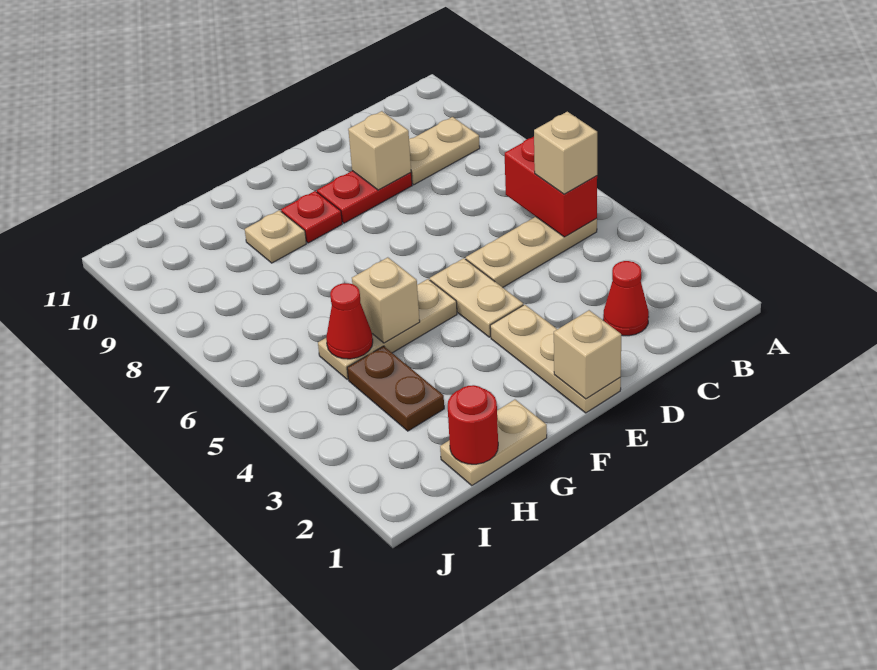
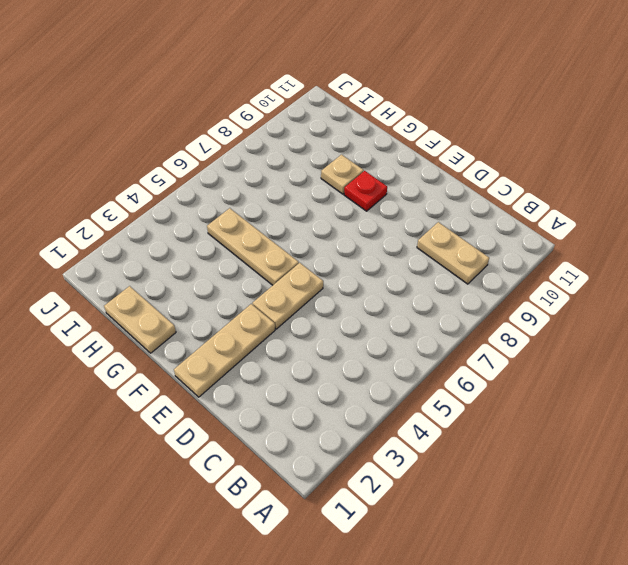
none -> tan 1x3 plate [466,217,597,287]
none -> red 1x1 cone [603,261,649,336]
none -> red 1x2 plate [317,171,412,223]

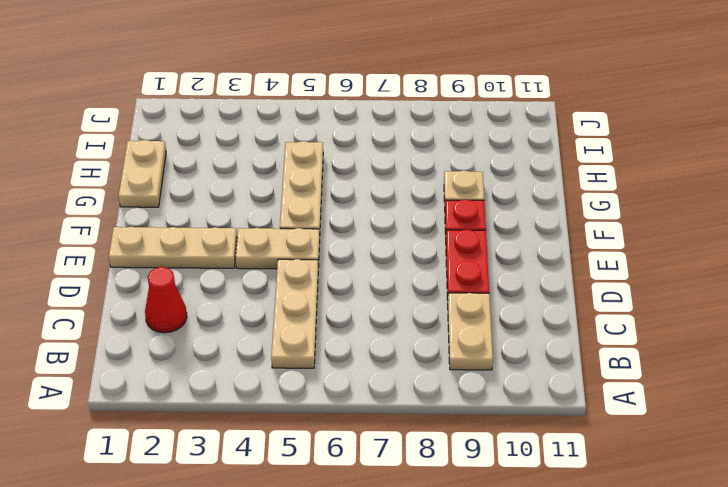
none -> brown 1x2 plate [347,346,444,431]
none -> red 1x2 brick [505,137,597,237]
none -> tan 1x1 brick [348,111,411,190]

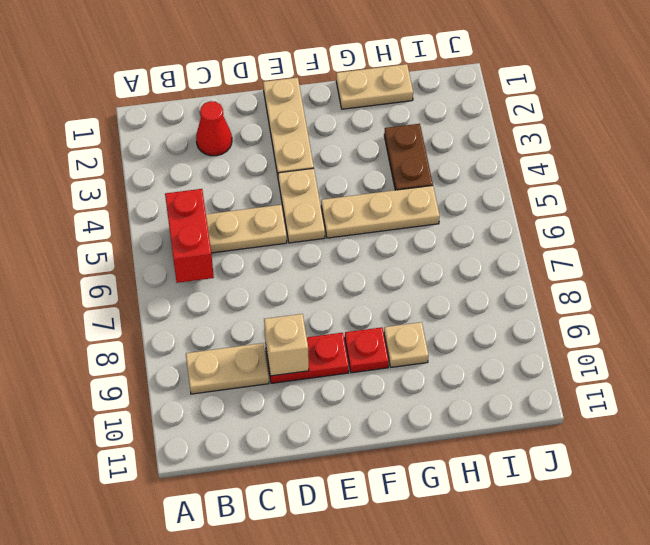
none -> tan 1x1 brick [554,310,621,399]
none -> tan 1x1 brick [352,257,420,343]
none -> red 1x1 round brick [448,385,498,464]

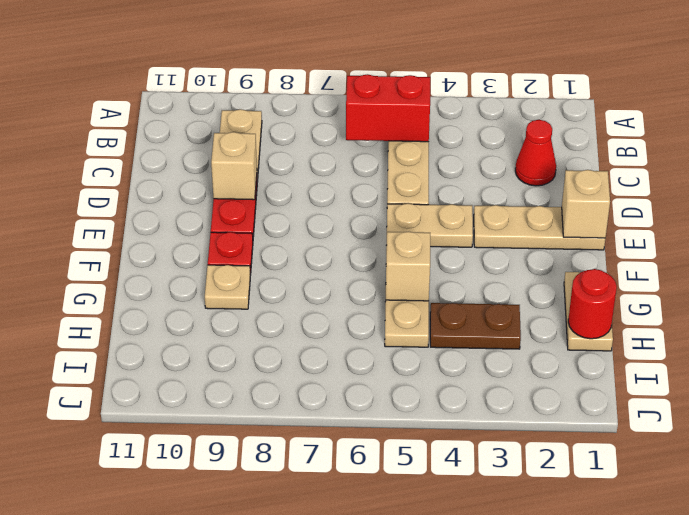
none -> red 1x1 cone [326,283,373,359]
none -> tan 1x1 brick [534,112,597,194]

